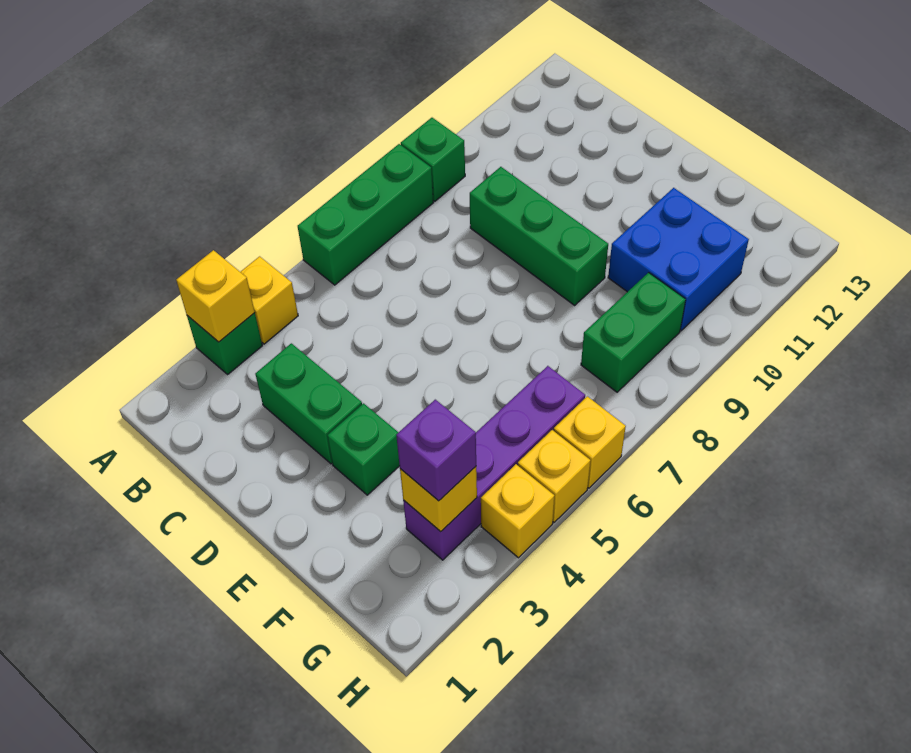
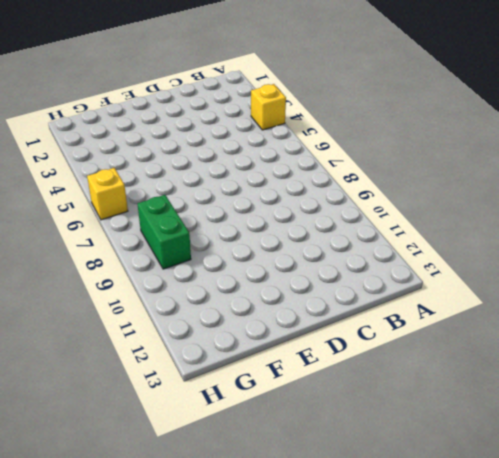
none -> green 1x1 brick [187,313,262,374]
none -> green 1x3 brick [298,144,433,285]
none -> green 1x1 brick [401,118,465,201]

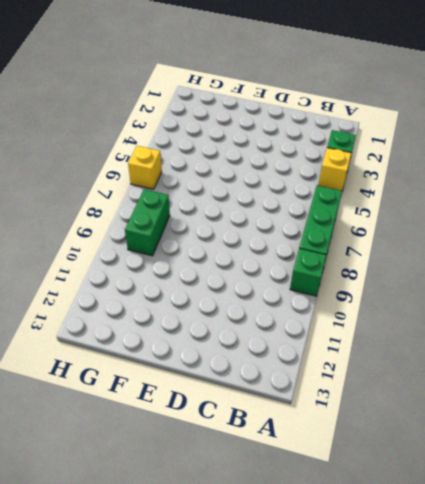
none -> green 1x2 brick [255,343,362,464]
none -> green 1x3 brick [470,167,608,305]
none -> green 1x1 brick [327,403,400,495]

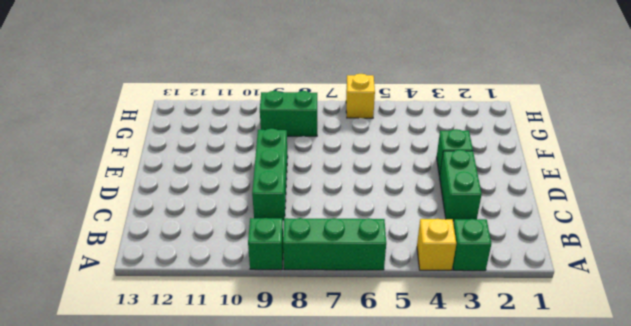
none -> blue 2x2 brick [608,188,749,331]
none -> purple 1x4 brick [403,366,585,560]
none -> yellow 1x1 brick [481,464,554,558]

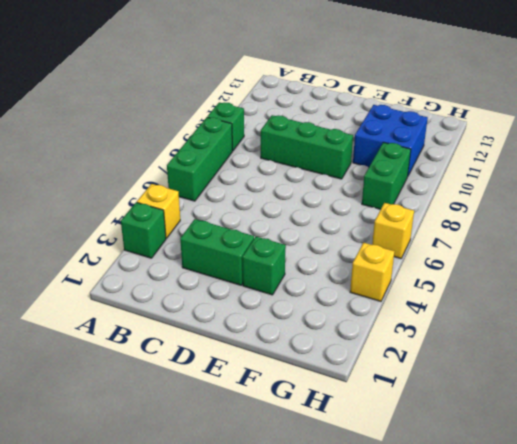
none -> purple 1x4 brick [403,366,585,560]
none -> yellow 1x1 brick [518,430,591,522]
none -> yellow 1x1 brick [176,250,255,342]

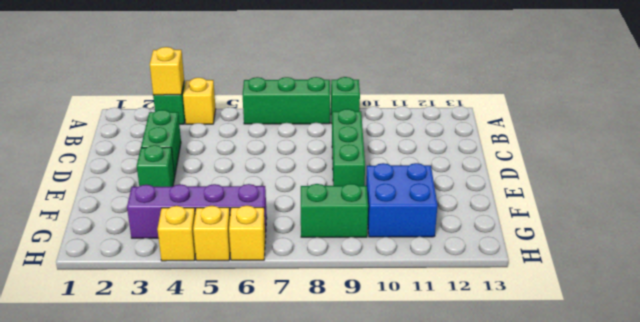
none -> yellow 1x1 brick [400,467,477,532]
none -> purple 1x1 brick [396,400,476,501]

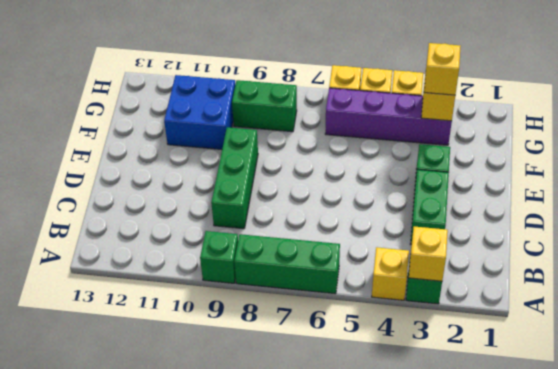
yellow 1x1 brick [424,43,461,95] -> purple 1x1 brick [396,400,476,501]

